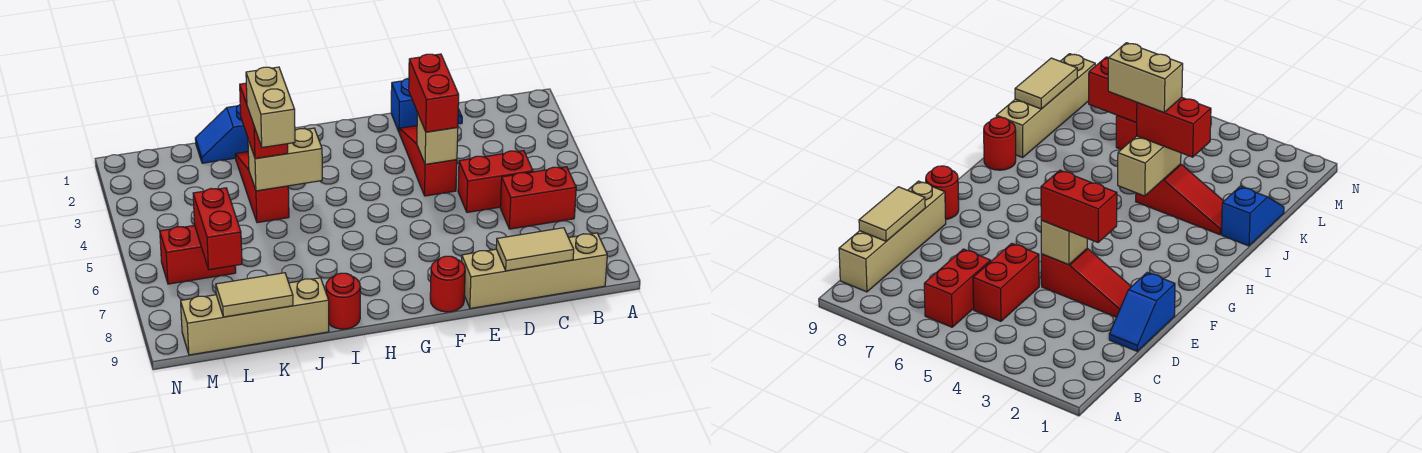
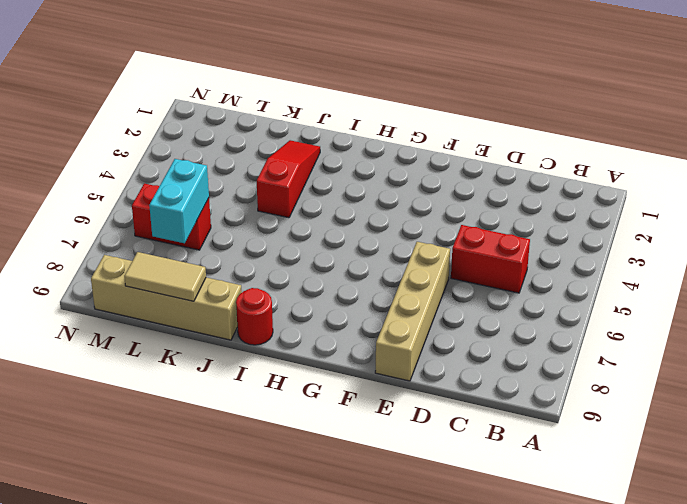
tan 1x4 brick [375,242,450,381] -> tan 1x4 brick turned to [462,233,607,309]
cyan 1x2 brick [149,159,209,243] -> red 1x2 brick [193,188,242,270]
none -> red 1x2 brick [500,167,576,229]
none -> blue 1x2 slope [391,78,462,133]
none -> red 1x3 slope [399,126,457,196]

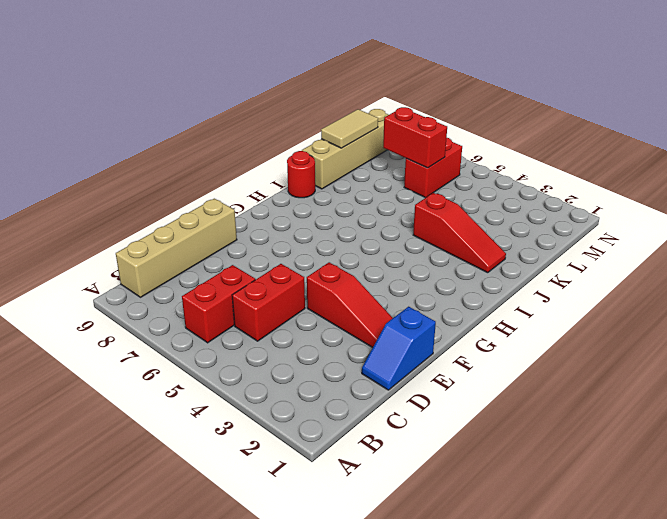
none -> red 1x1 round brick [430,256,465,312]
none -> blue 1x2 slope [195,105,248,163]
none -> tan 1x2 tile [496,228,574,271]

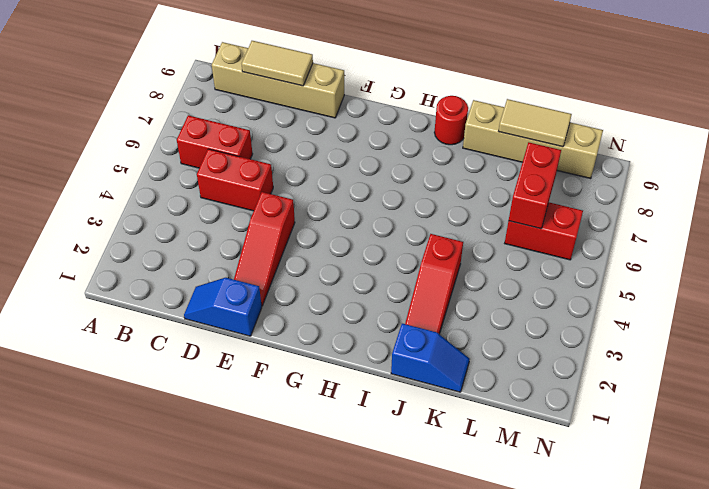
none -> red 1x1 round brick [430,256,465,312]
none -> tan 1x1 brick [417,113,458,164]
none -> tan 1x2 brick [248,128,322,191]

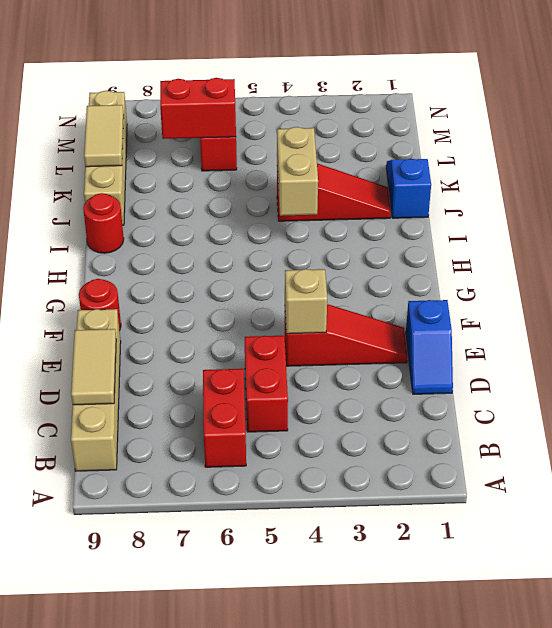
none -> red 1x2 brick [409,54,459,132]
none -> red 1x2 brick [240,83,288,159]
none -> tan 1x2 brick [246,67,295,148]

